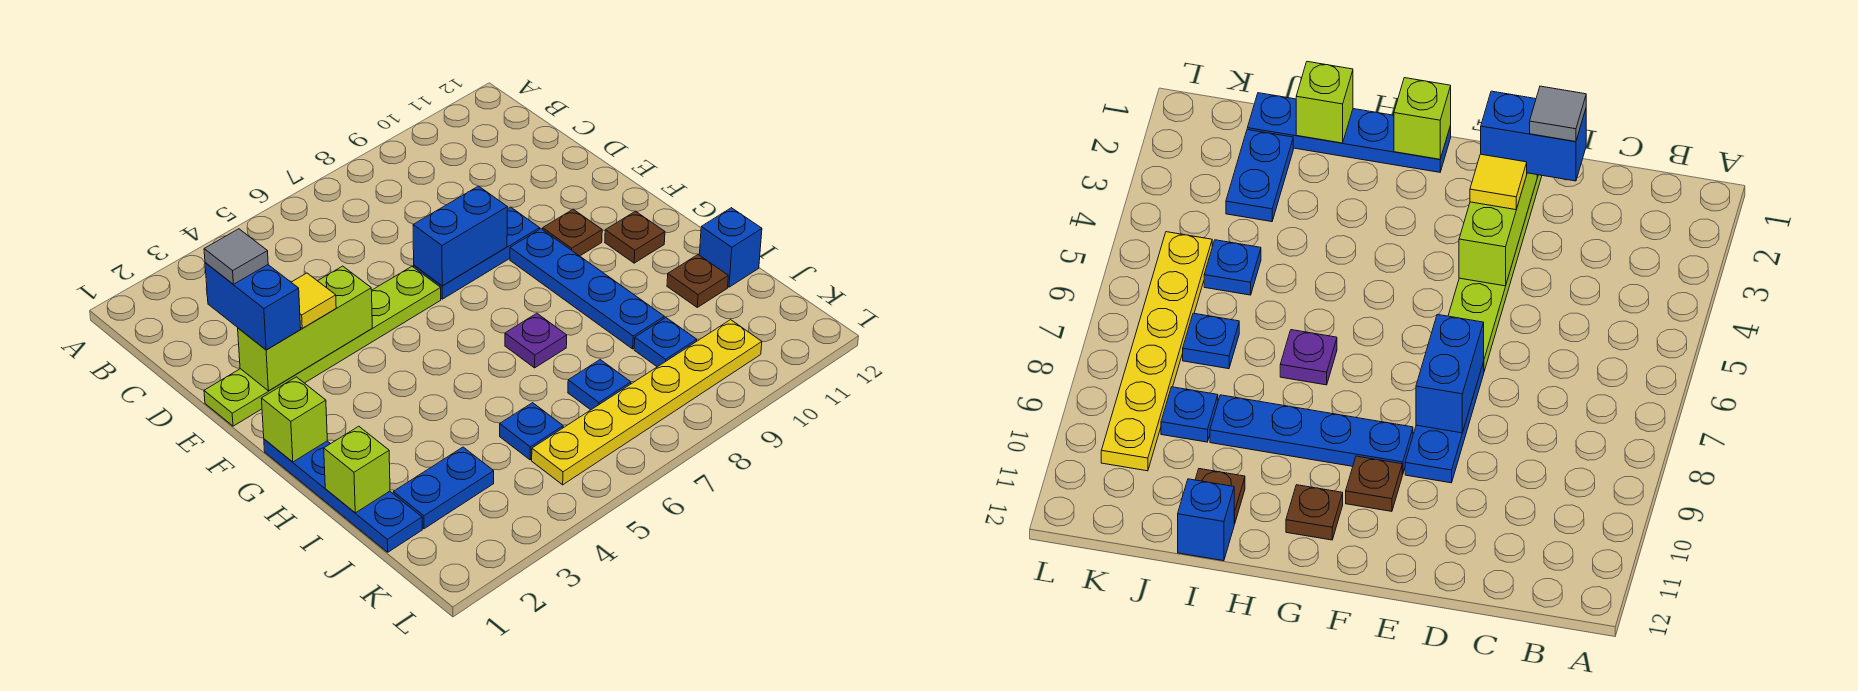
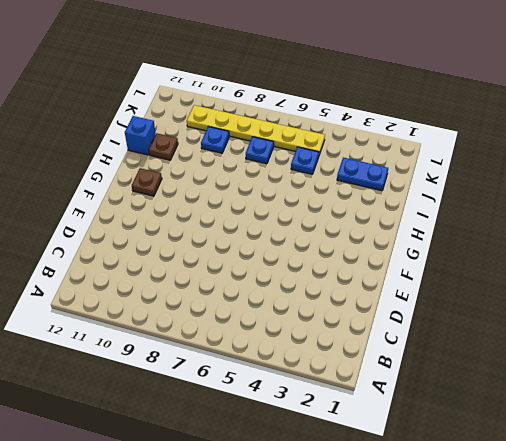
none -> lime 1x6 plate [204,267,441,426]
none -> blue 1x3 plate [414,207,540,299]
none -> blue 1x4 plate [510,229,664,349]

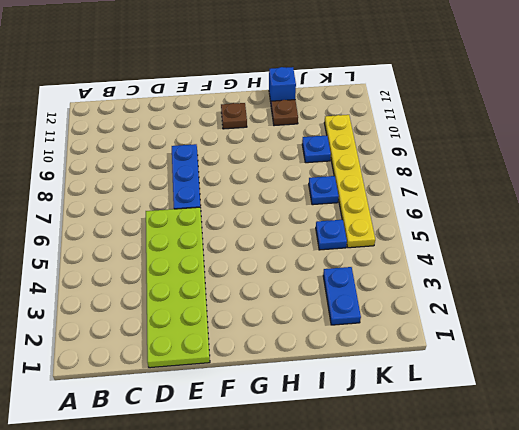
lime 2x6 plate [146,207,210,368] -> lime 1x6 plate [204,267,441,426]
none -> blue 1x4 plate [510,229,664,349]
none -> brown 1x1 plate [543,209,602,256]
none -> blue 1x4 plate [264,439,422,552]

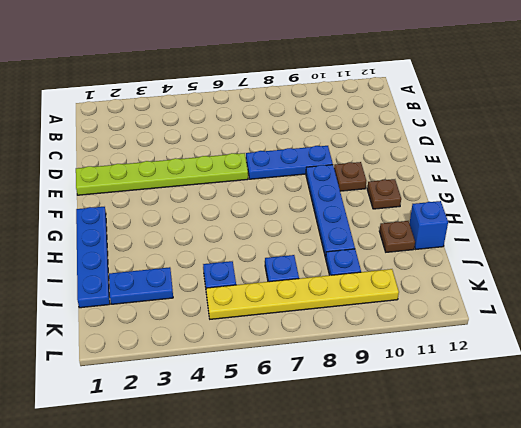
none -> purple 1x1 plate [505,313,567,368]
none -> lime 1x3 brick [238,266,372,391]
none -> blue 1x2 brick [413,186,507,286]

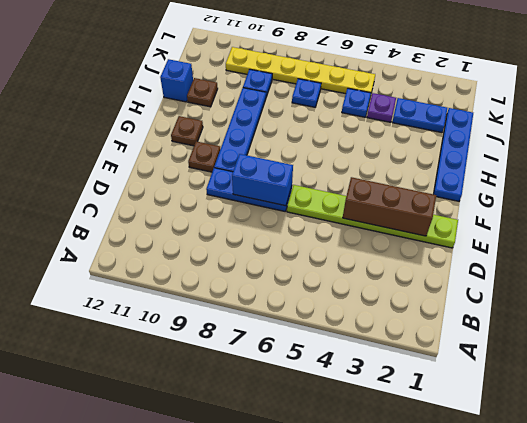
brown 1x3 brick [343,177,436,236] -> lime 1x3 brick [238,266,372,391]
purple 1x1 plate [367,93,396,122] -> purple 1x1 plate moved to [505,313,567,368]
none -> lime 1x1 brick [261,377,327,462]
none -> lime 1x1 brick [324,426,390,513]
none -> blue 1x2 brick [205,263,301,350]

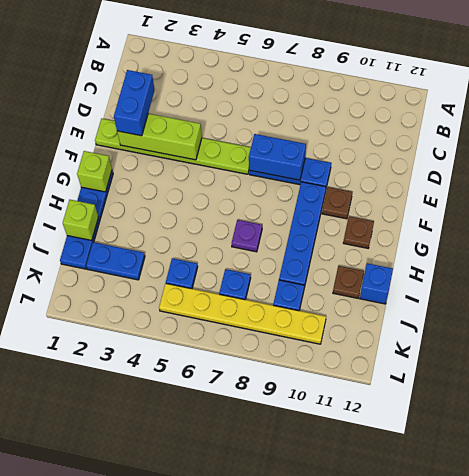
none -> yellow 1x1 tile [291,273,336,328]
none -> grey 1x1 tile [204,229,268,284]

